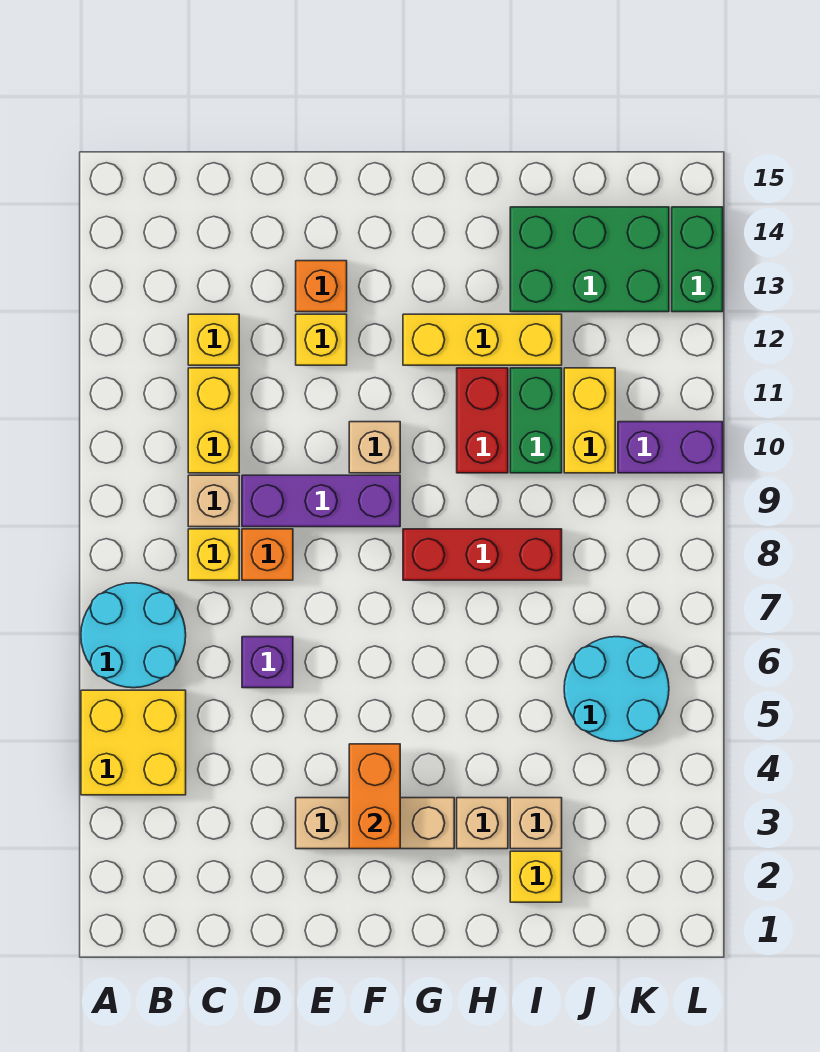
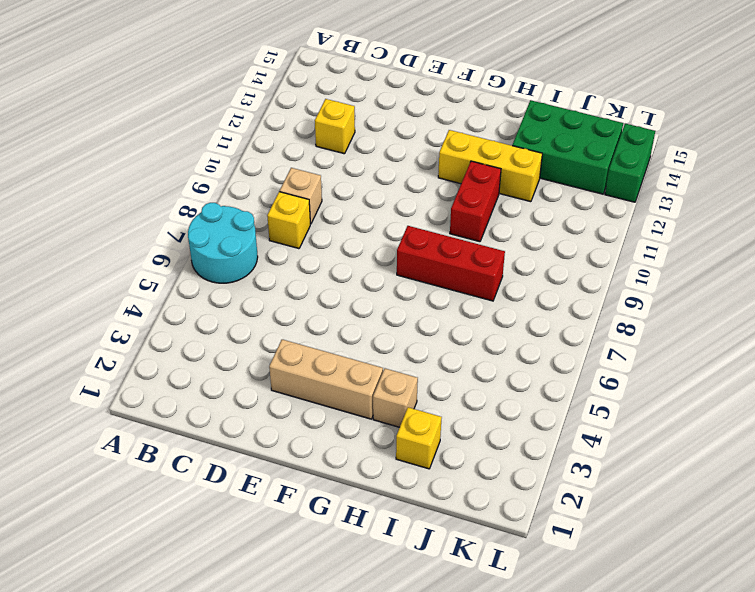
none -> yellow 2x2 brick [81,690,186,795]
none -> yellow 1x2 brick [188,368,239,473]
none -> purple 1x1 brick [242,637,293,688]

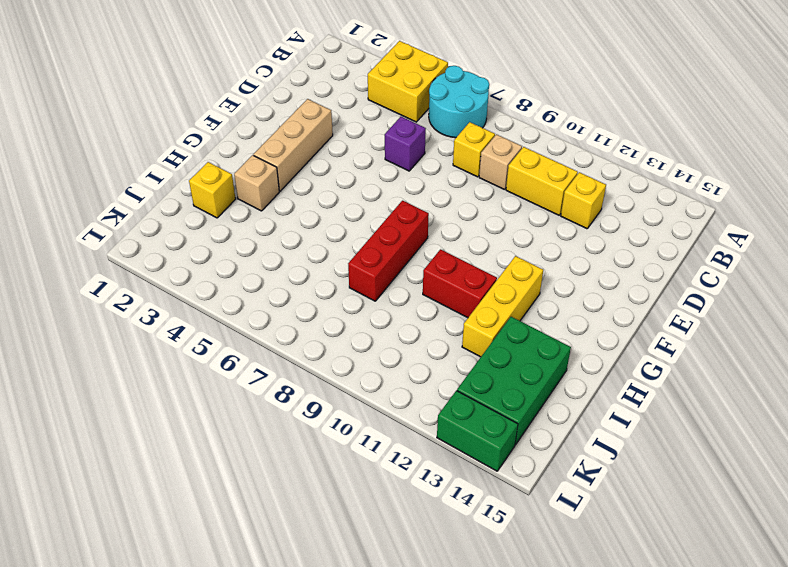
none -> orange 1x1 brick [242,529,293,580]
none -> purple 1x3 brick [242,475,400,527]
none -> yellow 1x1 brick [296,314,347,365]

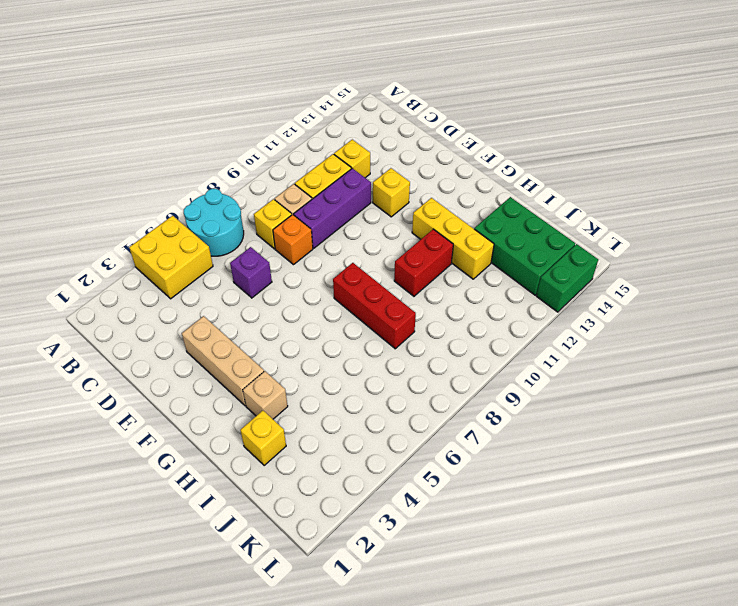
purple 1x3 brick [294,168,371,248] -> purple 1x3 brick turned to [242,475,400,527]
none -> orange 1x1 brick [296,261,347,312]
none -> tan 1x1 brick [349,422,400,473]
none -> tan 1x1 brick [510,798,562,849]

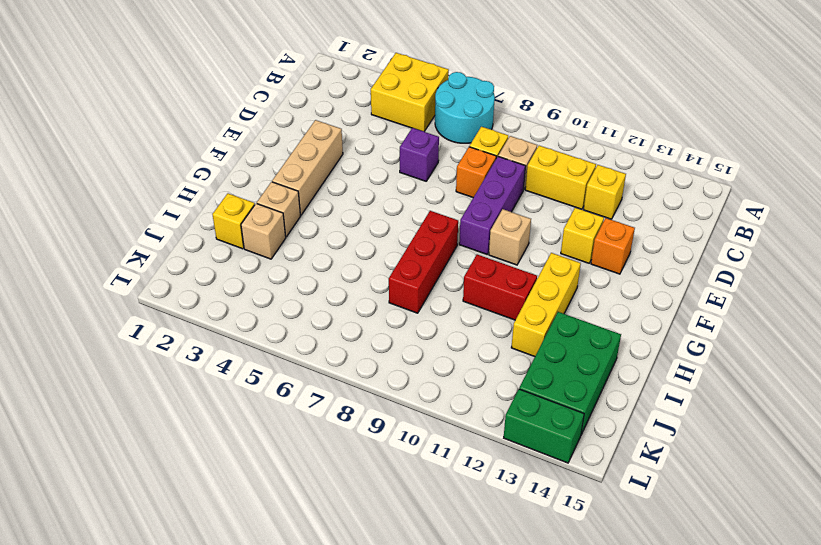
none -> green 1x2 brick [510,368,562,473]
none -> cyan 2x2 round brick [564,637,669,741]
none -> yellow 1x2 brick [564,368,615,473]

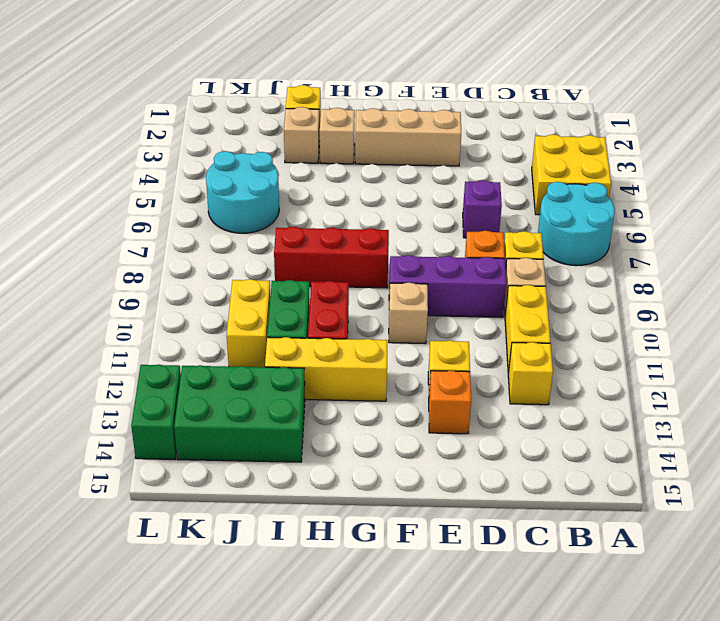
none -> purple 1x2 brick [618,422,723,473]
none -> orange 1x2 brick [349,744,400,849]

